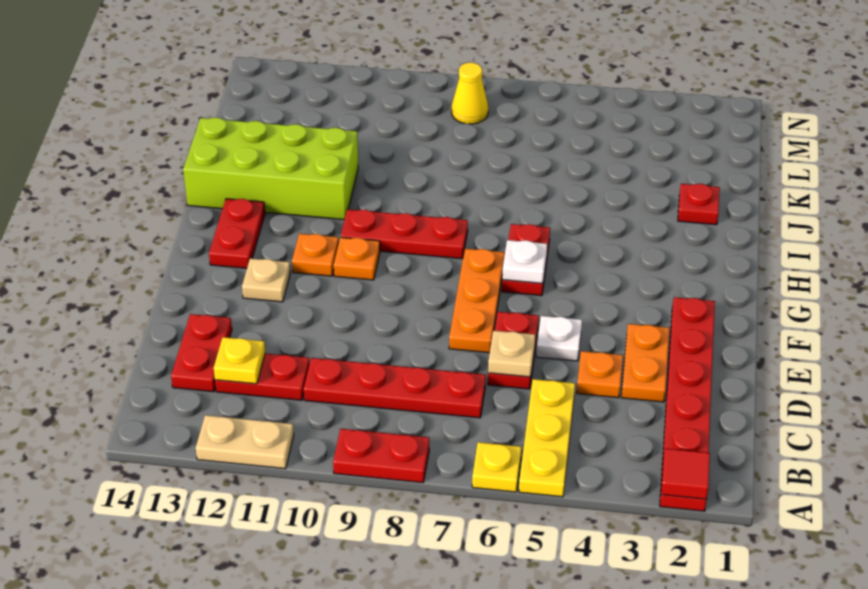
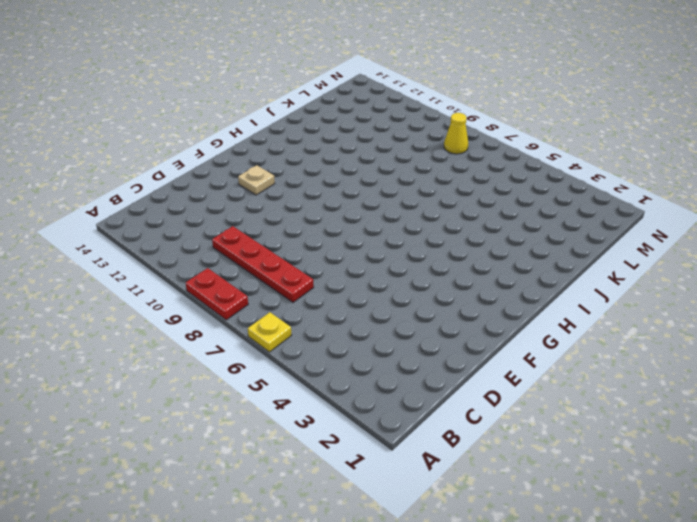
none -> red 1x6 plate [660,297,715,511]
none -> yellow 1x3 plate [519,379,575,497]
none -> tan 1x2 plate [196,415,294,469]

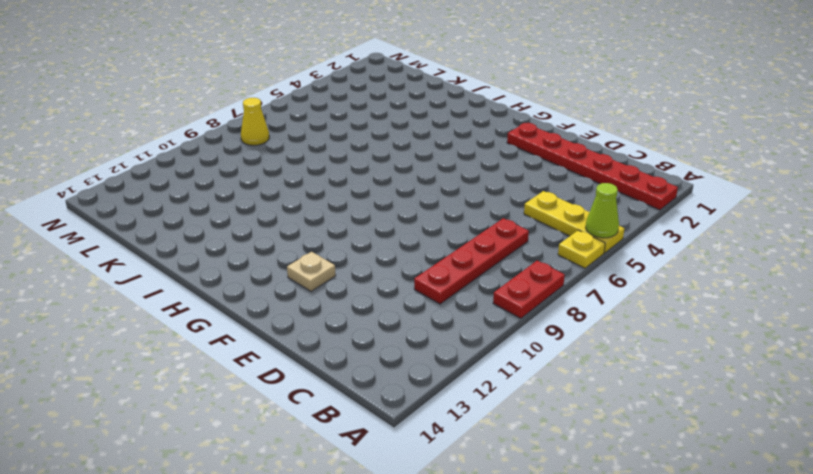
lime 1x1 cone [586,183,619,238] -> none
none -> tan 1x2 plate [196,415,294,469]
none -> red 1x2 plate [215,353,309,400]
none -> red 1x2 plate [171,314,232,392]

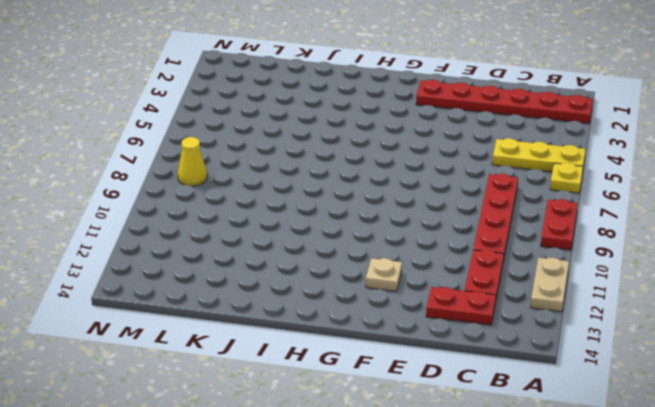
none -> orange 1x2 plate [621,324,670,402]
none -> orange 1x1 plate [577,351,623,398]
none -> red 1x2 plate [488,312,539,389]

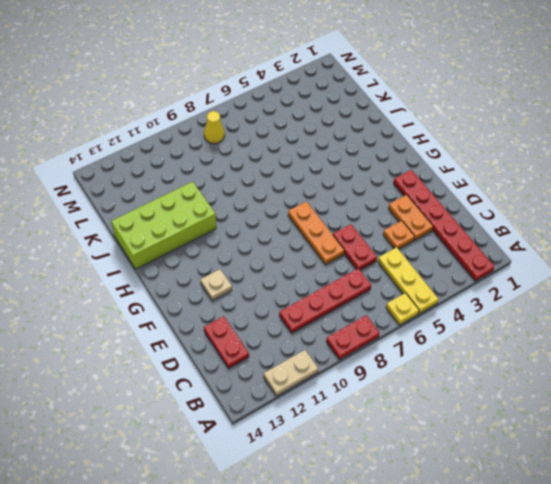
none -> red 1x2 plate [215,353,309,400]
none -> white 1x1 plate [536,316,582,361]
none -> red 1x2 plate [502,224,550,296]

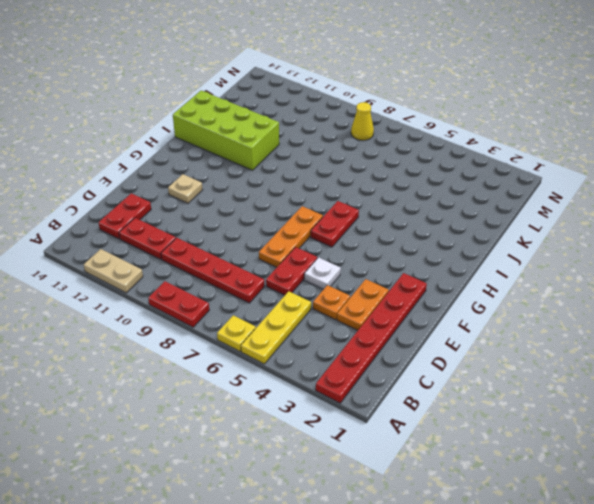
none -> orange 1x1 plate [334,237,380,280]
none -> orange 1x1 plate [292,234,339,276]
none -> red 1x2 plate [209,199,265,268]

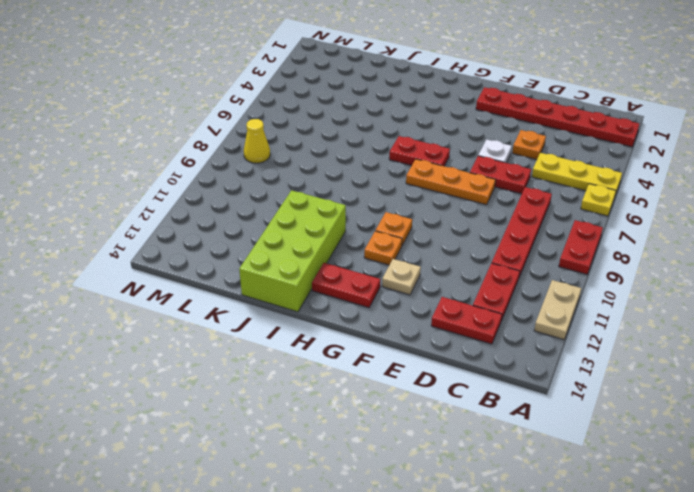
none -> orange 1x2 plate [621,324,670,402]
none -> red 1x3 plate [341,209,468,259]
none -> red 1x1 plate [678,184,720,225]

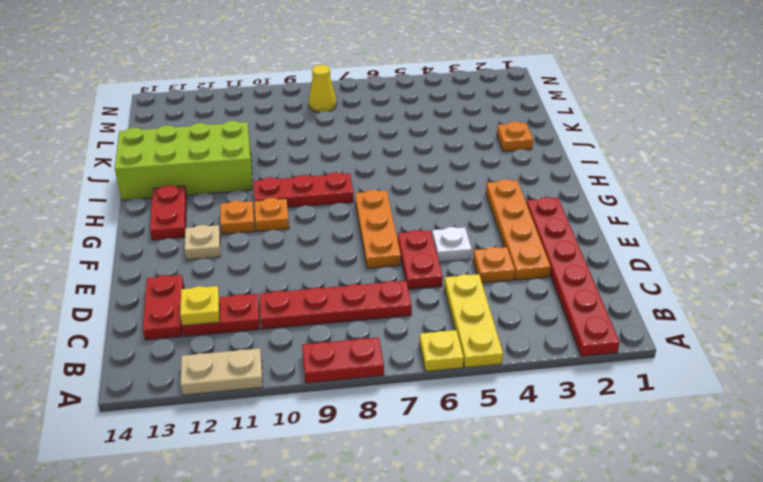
orange 1x4 plate [486,179,551,280] -> orange 1x2 plate [621,324,670,402]
orange 1x1 plate [497,121,533,151] -> red 1x1 plate [678,184,720,225]
none -> red 1x2 plate [502,224,550,296]
none -> red 1x1 tile [661,449,710,499]
none -> tan 1x1 plate [488,330,535,377]

